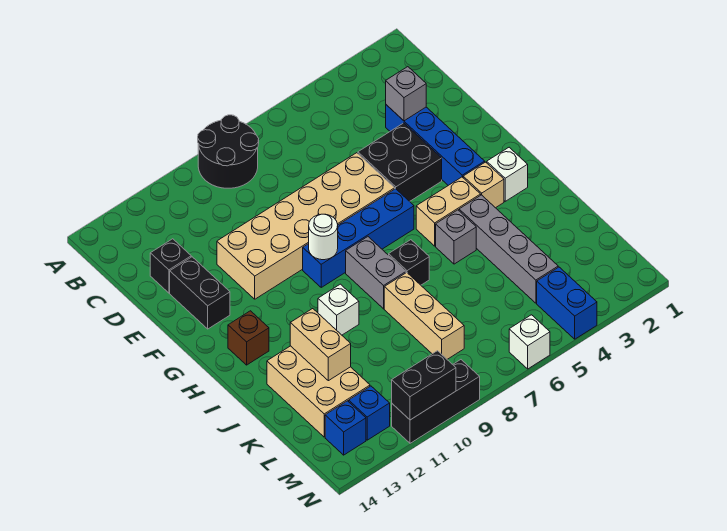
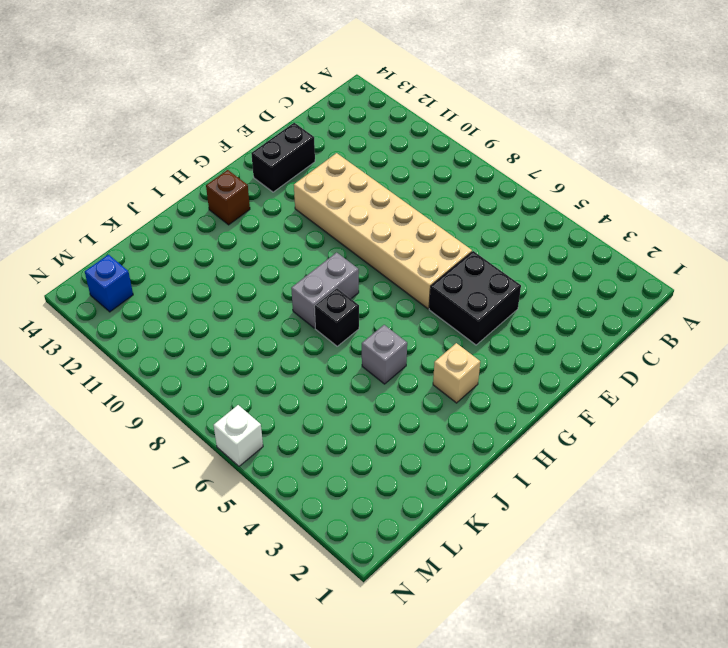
none -> black 2x2 round brick [198,115,259,188]
none -> blue 1x4 brick [386,105,485,185]
none -> black 1x1 brick [150,239,191,293]

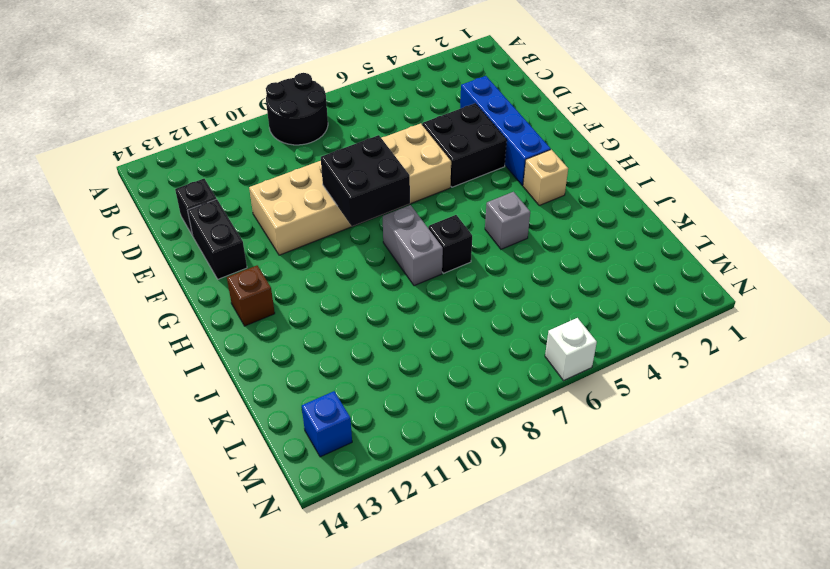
black 2x2 brick [321,135,410,226] -> white 1x1 round brick [309,214,338,260]
none -> blue 1x4 brick [303,189,414,287]
none -> white 1x1 brick [487,147,528,201]
none -> tan 1x2 brick [416,177,481,246]

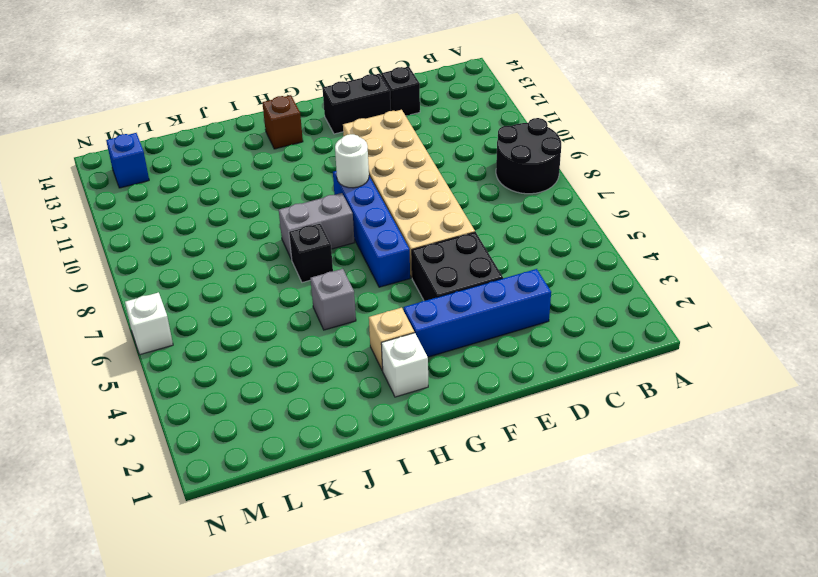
none -> tan 1x2 brick [416,177,481,246]
none -> grey 1x4 brick [459,195,558,303]
none -> white 1x1 brick [318,284,359,335]

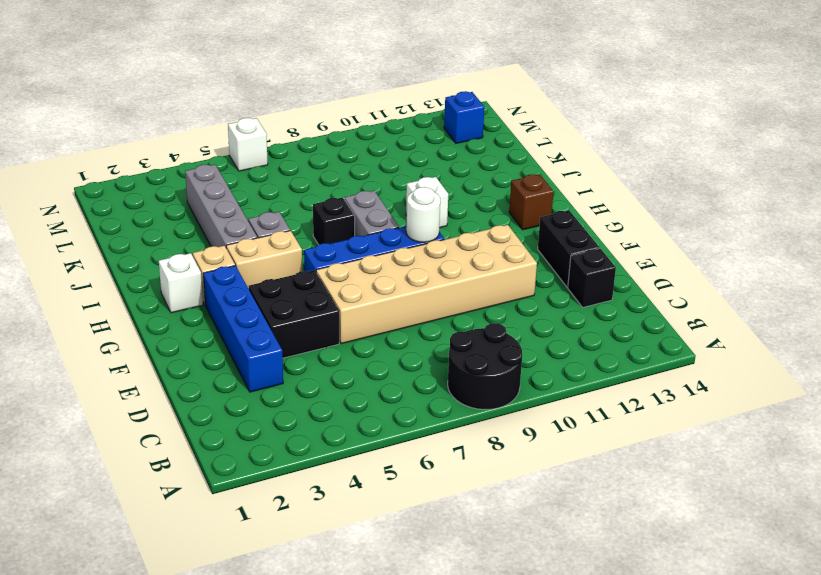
none -> tan 1x3 brick [384,273,464,359]
none -> tan 2x3 brick [267,346,370,437]
none -> blue 1x2 brick [537,267,597,339]

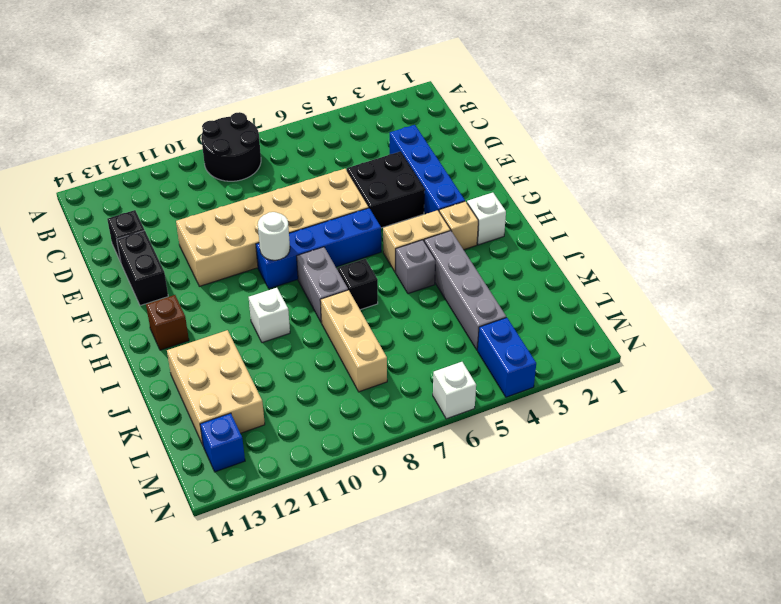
none -> blue 1x1 brick [349,386,390,440]
none -> black 1x3 brick [392,360,480,443]
none -> grey 1x1 brick [386,67,426,121]

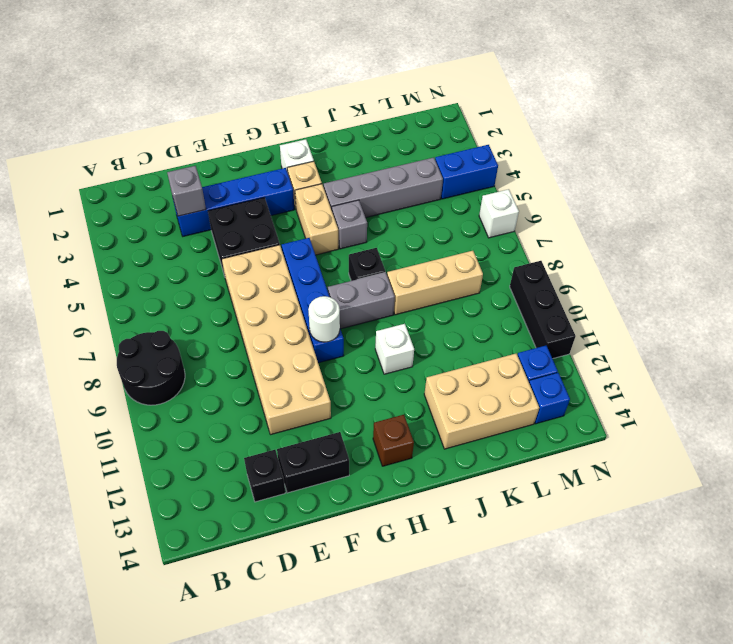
none -> tan 1x2 brick [290,309,351,381]
none -> black 1x2 brick [392,351,456,420]

